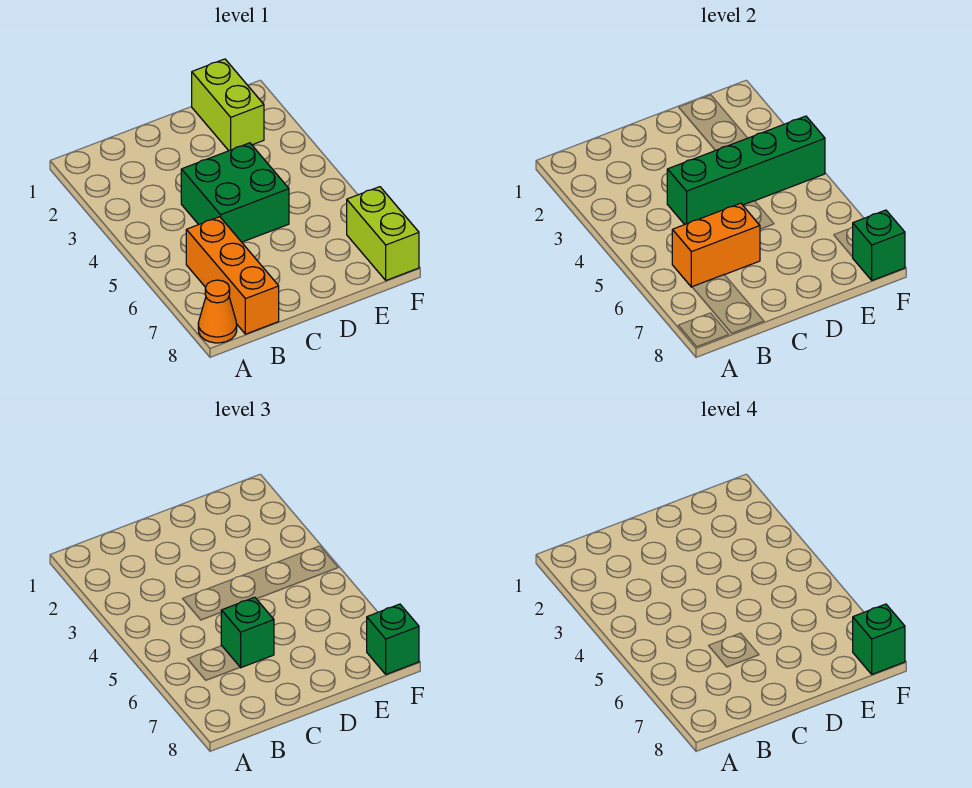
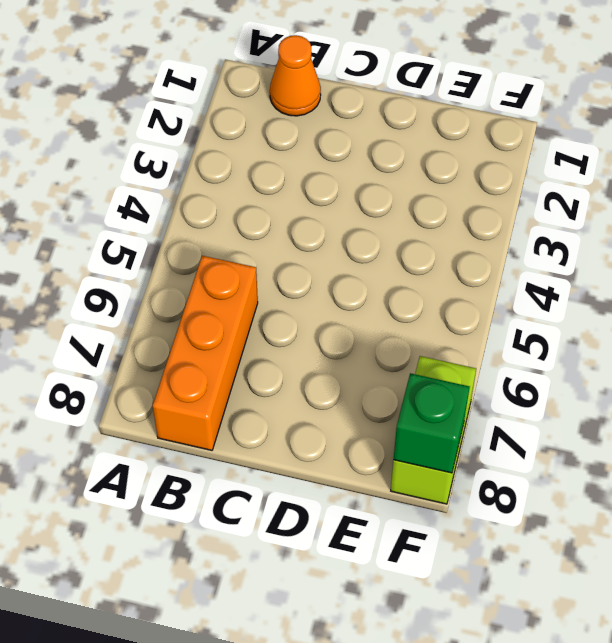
orange 1x1 cone [270,35,321,116] -> orange 1x1 cone moved to [198,280,237,343]
none -> green 2x2 brick [181,143,289,242]
none -> lime 1x2 brick [192,59,264,151]

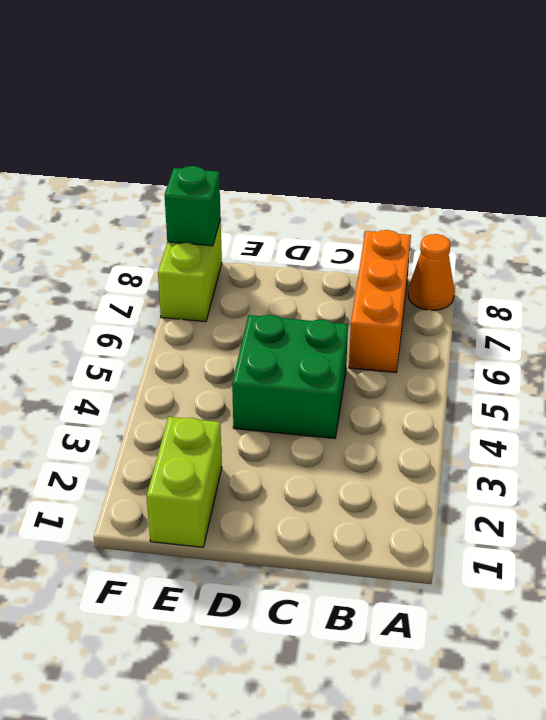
none -> orange 1x2 brick [672,203,760,287]
none -> green 1x4 brick [667,116,825,225]

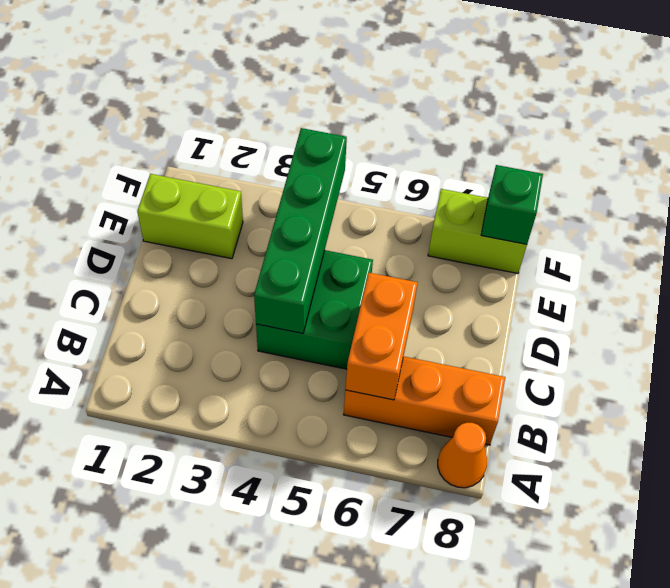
none -> green 1x1 brick [221,597,274,668]
none -> green 1x1 brick [367,604,419,674]

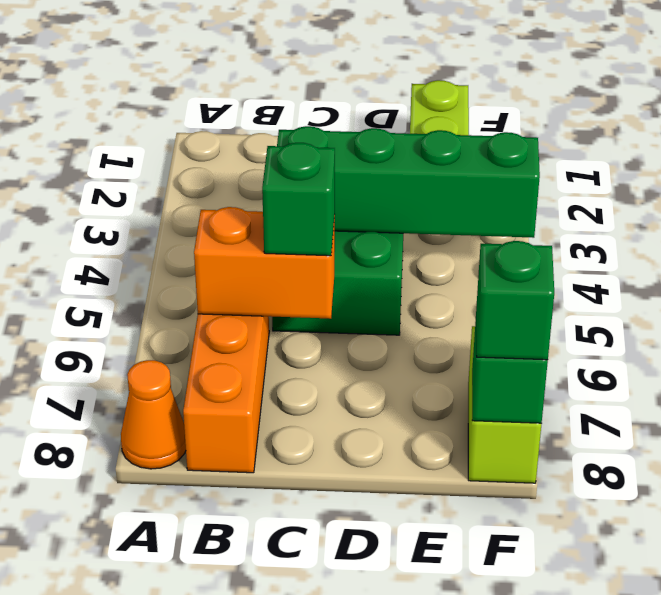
none -> green 1x1 brick [853,604,905,674]

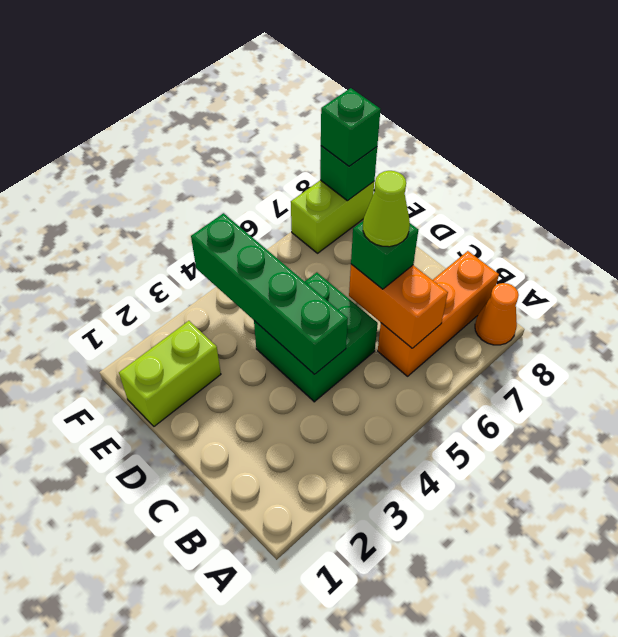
lime 1x1 cone [363,171,410,247] -> none
none -> green 1x1 brick [853,604,905,674]

